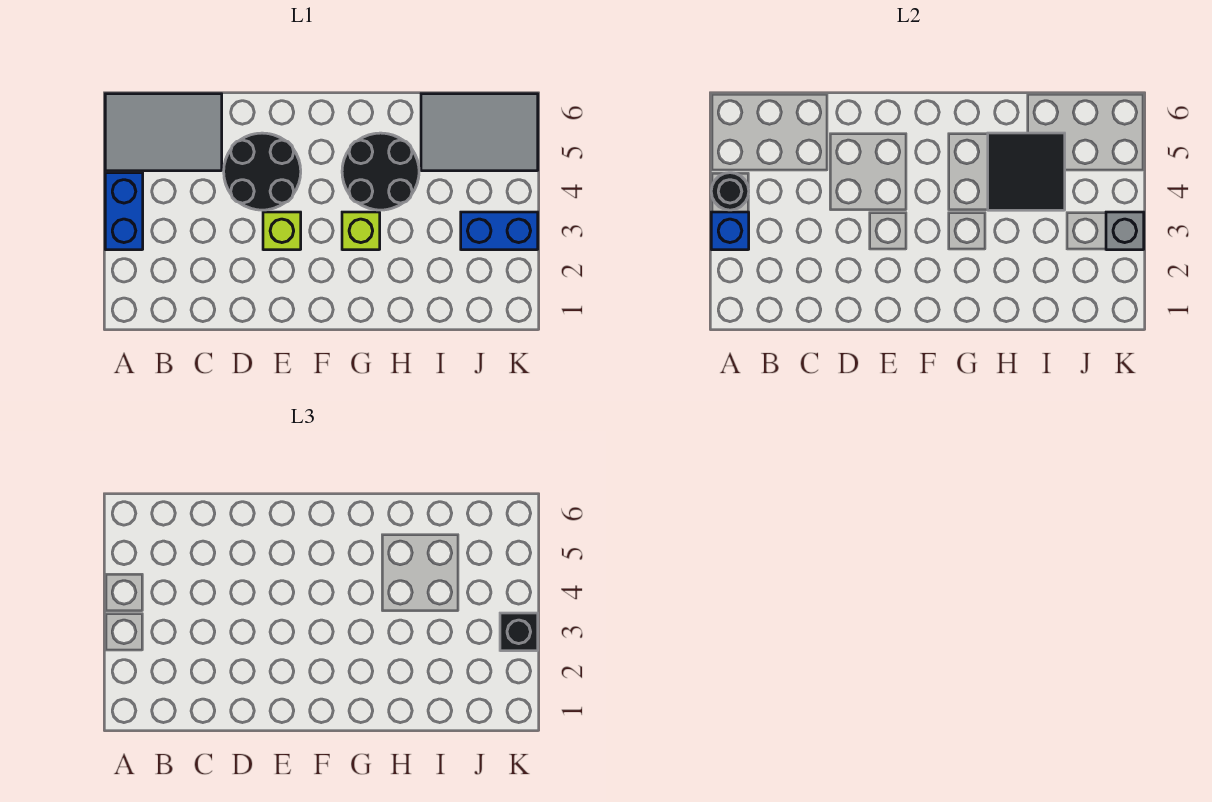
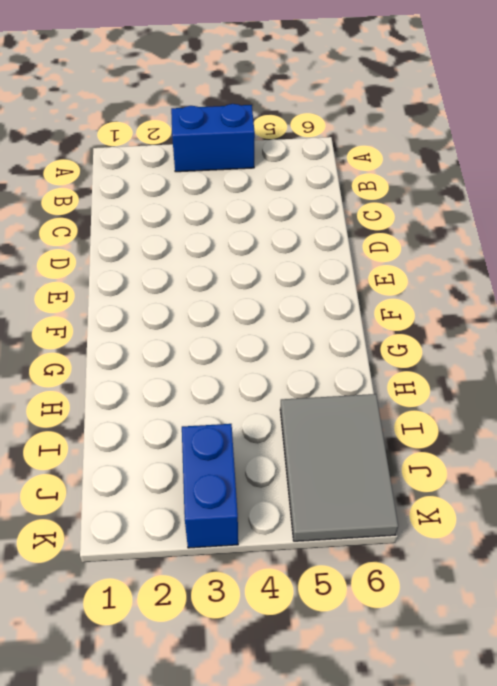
none -> grey 2x3 tile [105,94,222,171]
none -> black 2x2 round brick [224,133,301,210]
none -> lime 1x1 brick [263,212,301,250]

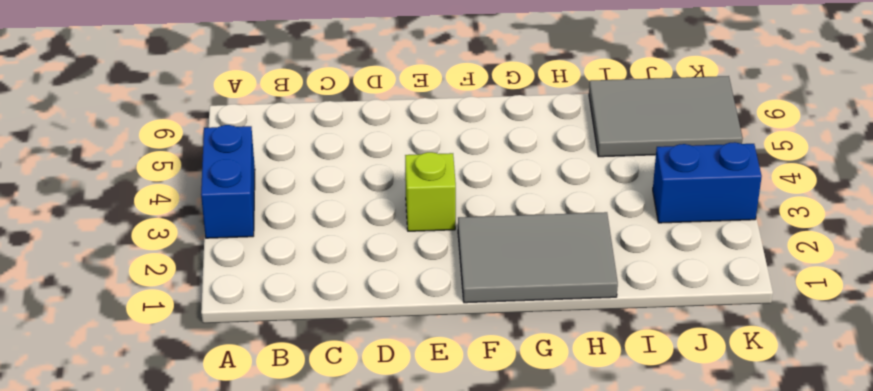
grey 2x3 tile [458,212,618,303] -> grey 2x3 tile moved to [105,94,222,171]
none -> black 2x2 round brick [224,133,301,210]
none -> lime 1x1 brick [342,212,380,250]
none -> black 2x2 round brick [342,133,419,210]

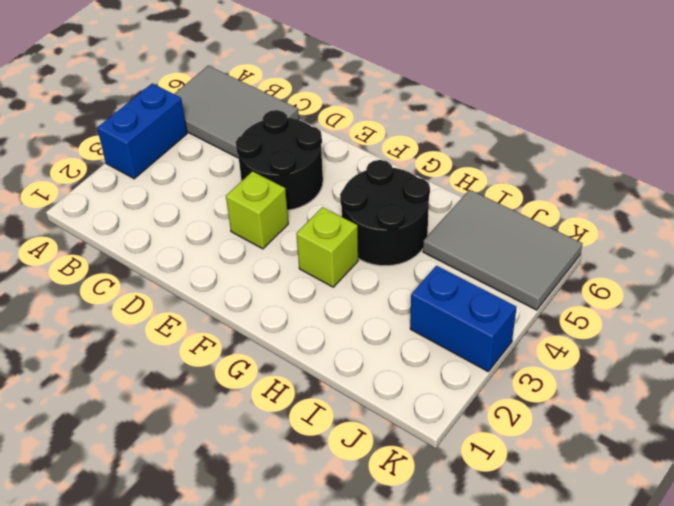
none -> blue 1x1 brick [711,212,749,250]
none -> black 1x1 round brick [711,173,749,210]
none -> black 2x2 tile [988,133,1065,210]

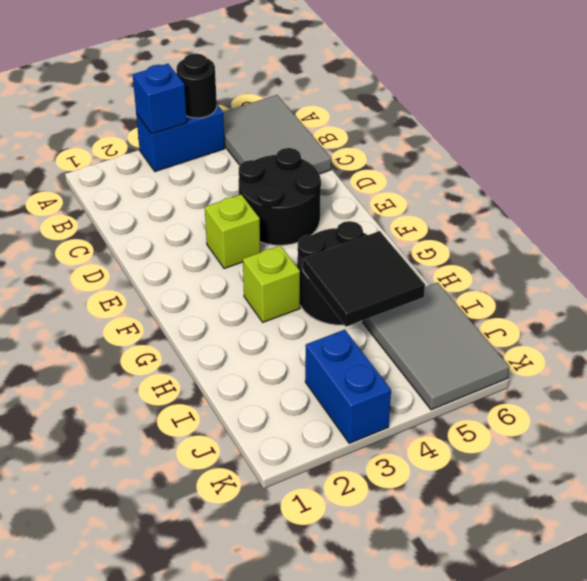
none -> grey 1x1 brick [1106,212,1144,250]
none -> black 1x1 brick [500,613,538,651]

